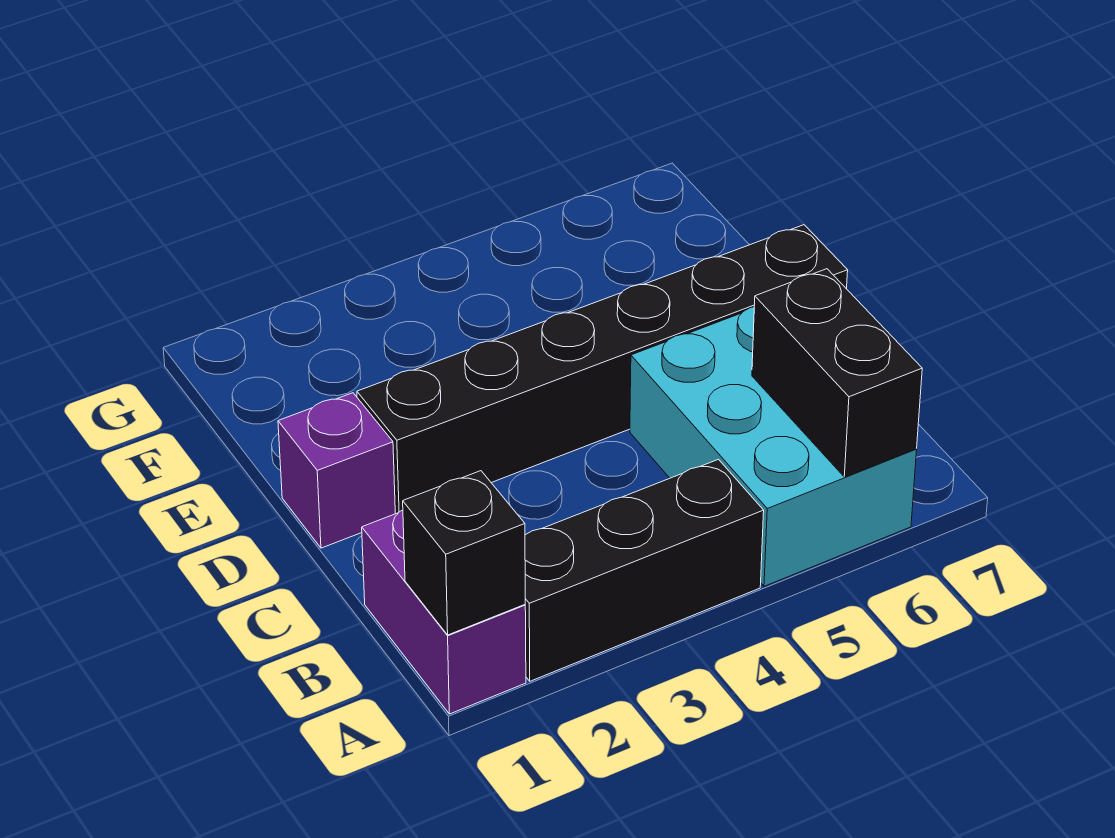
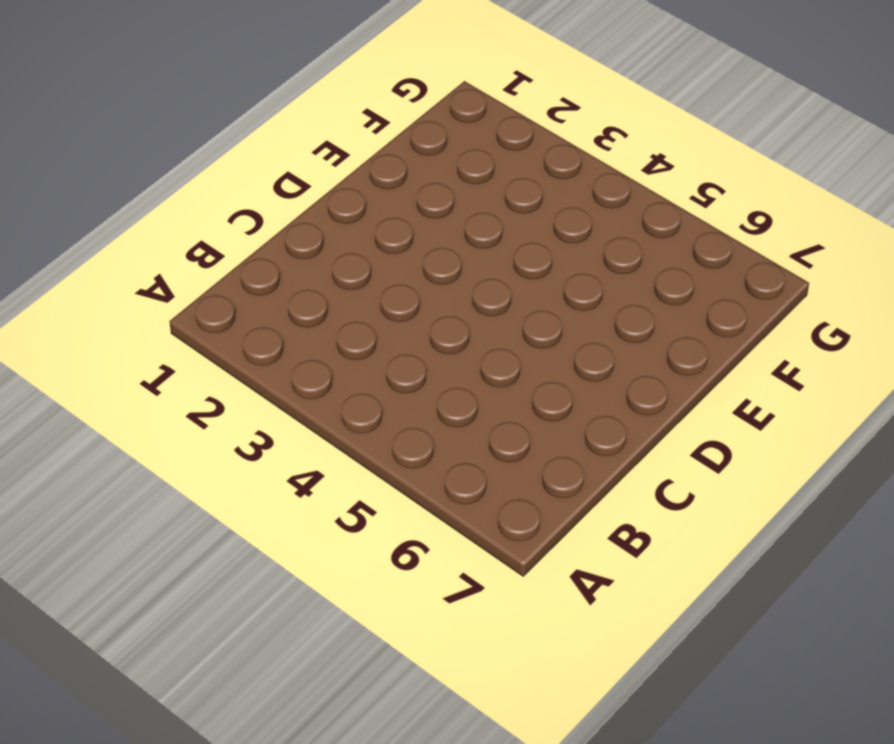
none -> purple 1x2 brick [362,510,526,714]
none -> black 1x3 brick [525,459,764,681]

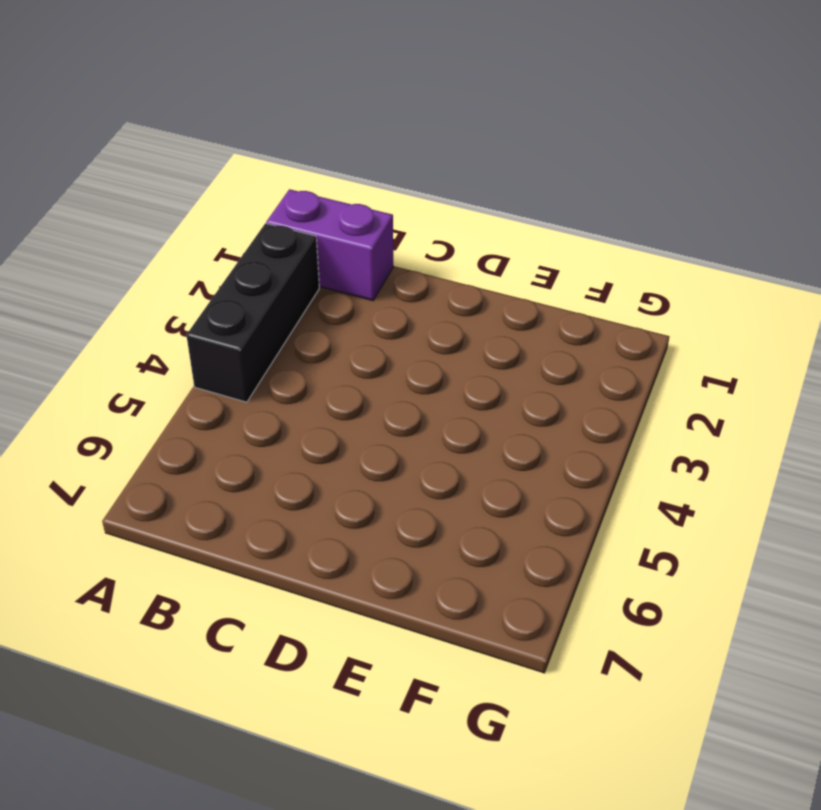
none -> cyan 2x3 brick [630,307,917,586]
none -> purple 1x1 brick [278,393,395,548]

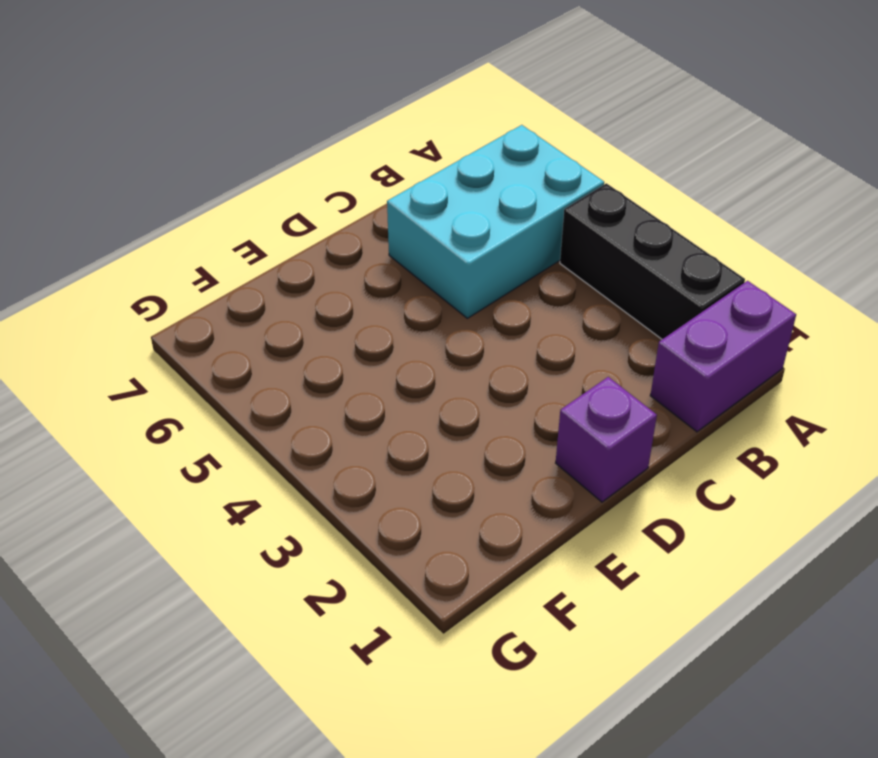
none -> black 1x6 brick [357,225,848,514]
none -> black 1x1 brick [403,471,525,635]

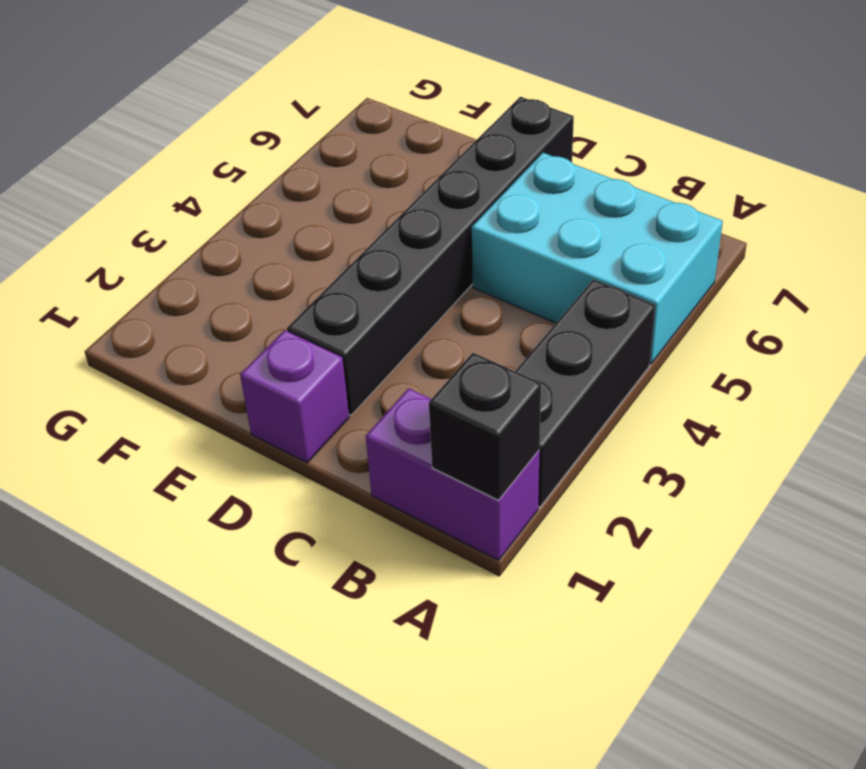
none -> black 1x2 brick [752,269,922,477]

